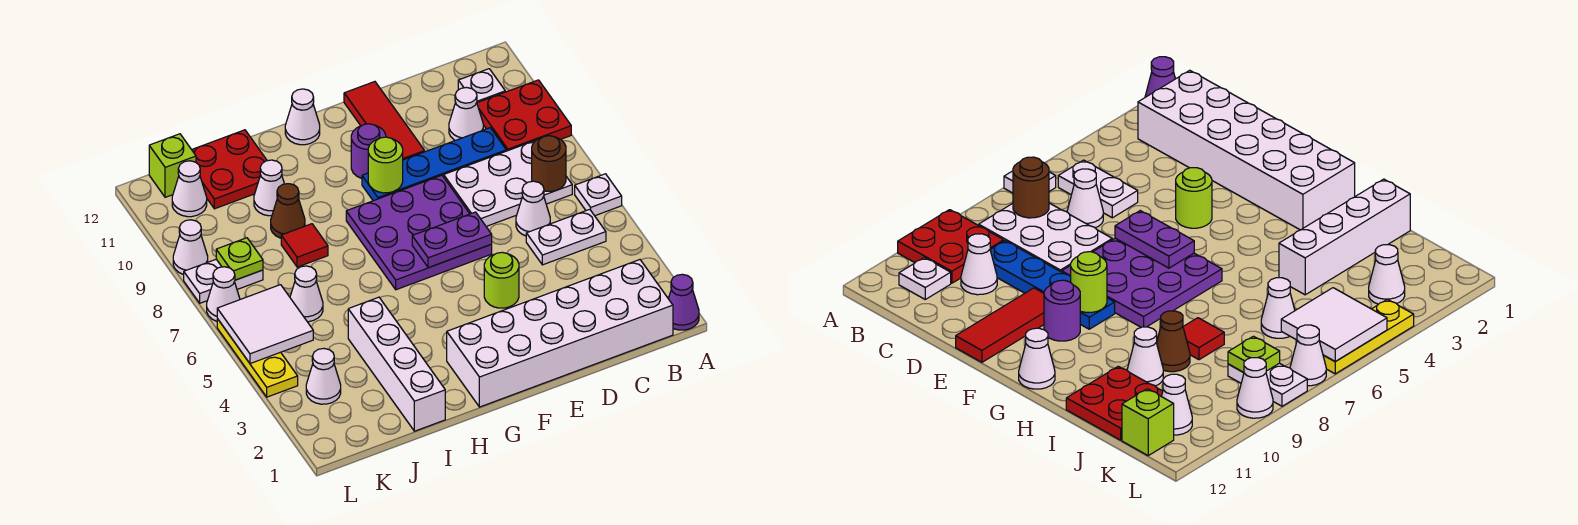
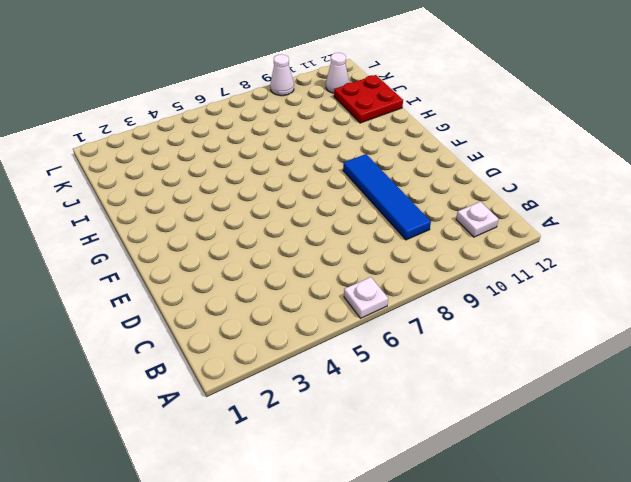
blue 1x4 tile [343,154,431,240] -> blue 1x4 plate [362,128,506,201]
none -> purple 1x1 cone [668,274,699,330]
none -> red 2x2 plate [477,80,571,151]
none -> white 2x6 brick [447,260,673,407]
none -> white 1x2 plate [526,209,606,265]

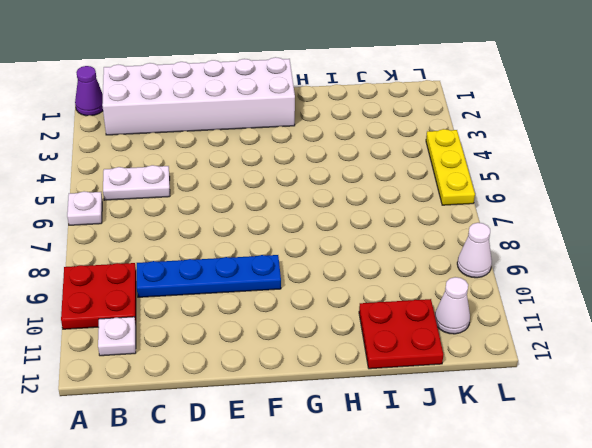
none -> white 2x3 plate [444,140,572,226]
none -> white 1x1 cone [516,181,550,236]
none -> white 1x1 cone [449,88,483,140]
none -> lime 1x1 round brick [484,252,519,308]

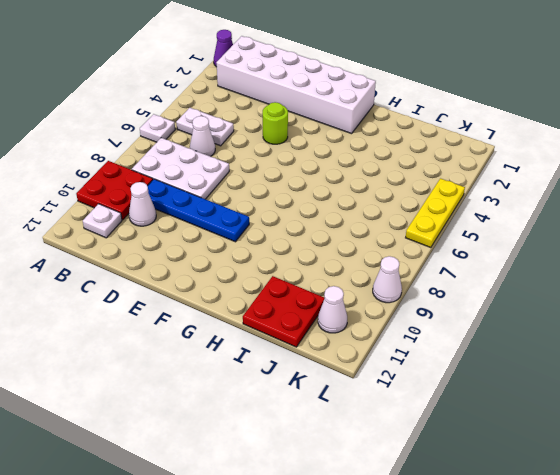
none -> purple 3x3 plate [346,175,492,290]
none -> red 1x3 tile [344,82,425,160]
none -> purple 1x1 round brick [351,124,386,178]
none -> white 1x1 cone [285,89,320,145]

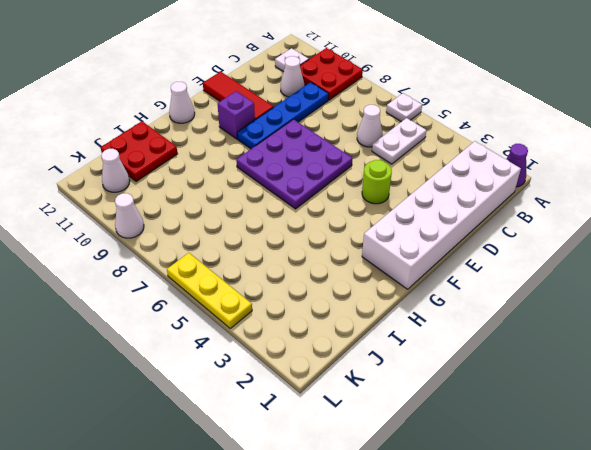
purple 1x1 brick [218,91,255,139] -> purple 1x1 round brick [351,124,386,178]
none -> white 2x3 plate [444,140,572,226]
none -> white 1x4 brick [348,297,445,431]
none -> red 1x1 tile [281,224,328,267]
none -> brown 1x1 cone [271,184,305,238]

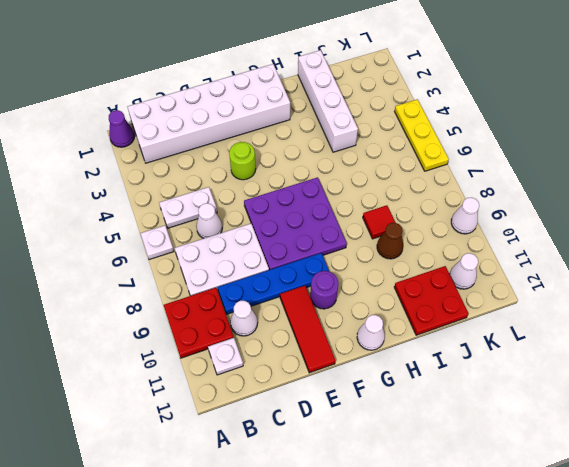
none -> white 1x1 cone [254,160,284,216]
none -> white 1x1 cone [290,266,323,322]
none -> white 1x1 cone [306,348,341,404]
none -> white 1x2 plate [184,259,263,303]

